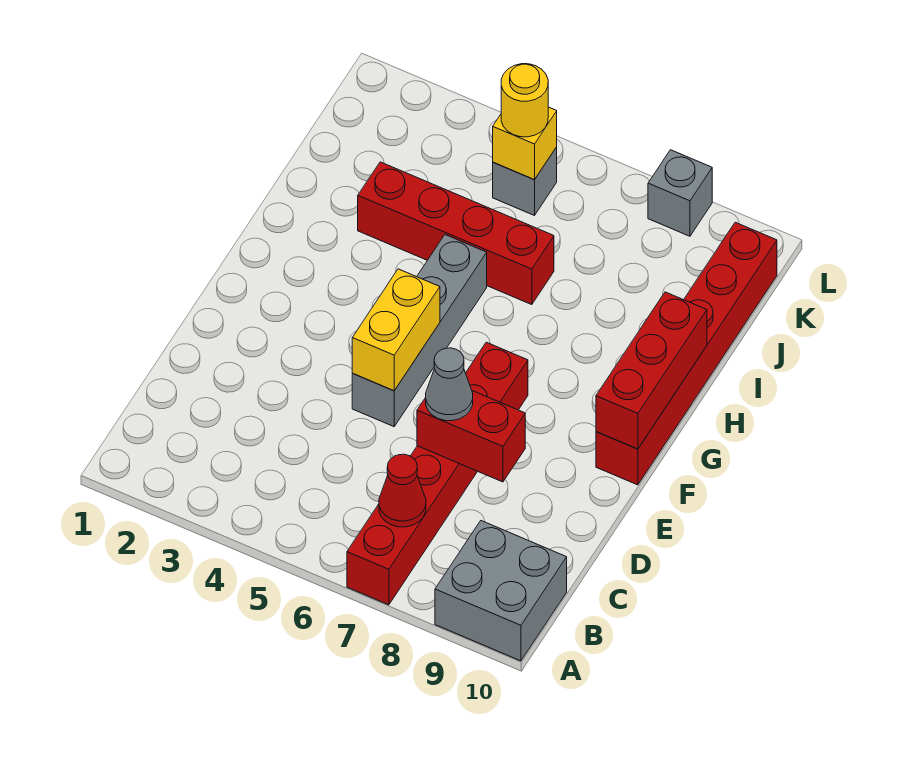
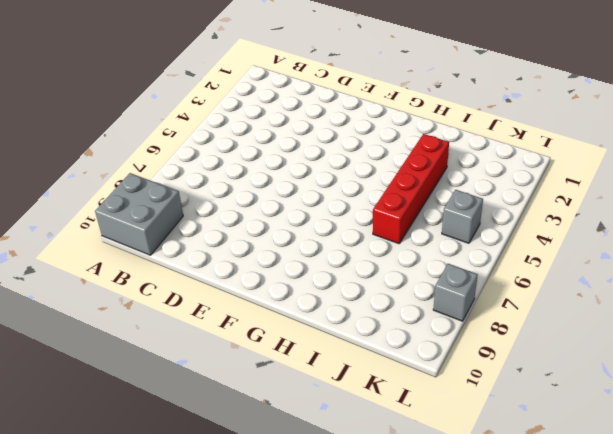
none -> red 1x6 brick [347,342,528,605]
none -> grey 1x4 brick [352,235,487,427]
none -> red 1x6 brick [596,222,777,485]

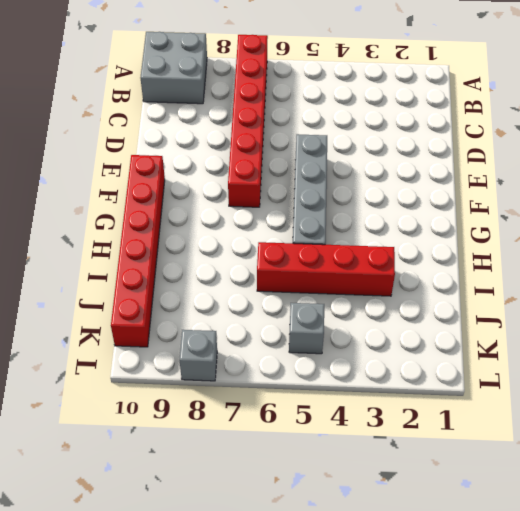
none -> red 1x1 cone [379,454,426,527]
none -> red 1x2 brick [417,391,525,482]
none -> yellow 1x2 brick [352,269,440,391]

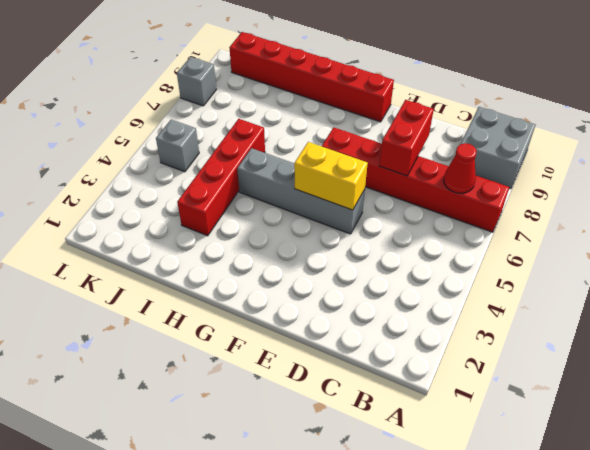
none -> red 1x3 brick [596,292,707,449]
none -> yellow 1x1 brick [493,107,557,180]
none -> grey 1x1 cone [426,348,473,421]

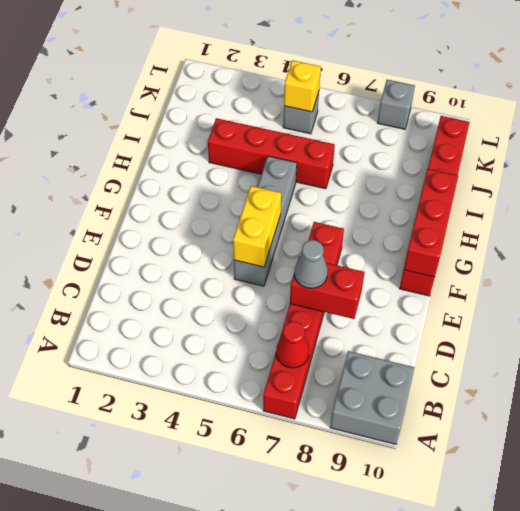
none -> yellow 1x1 round brick [501,64,548,137]

